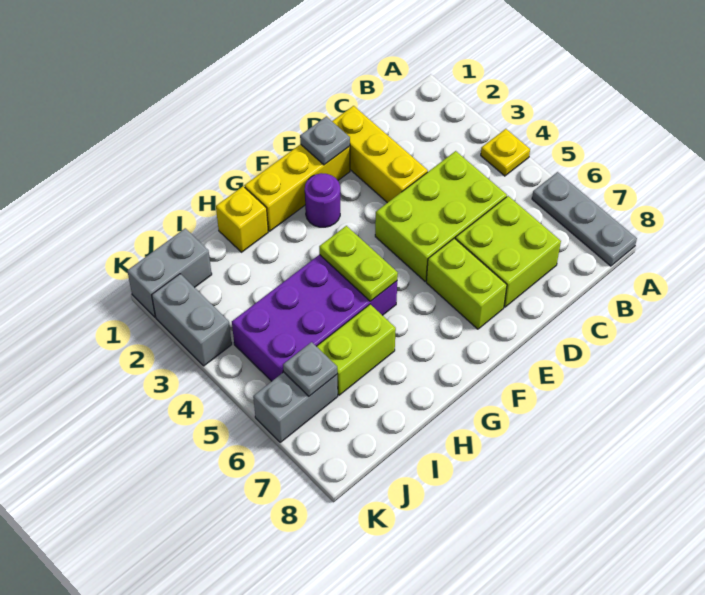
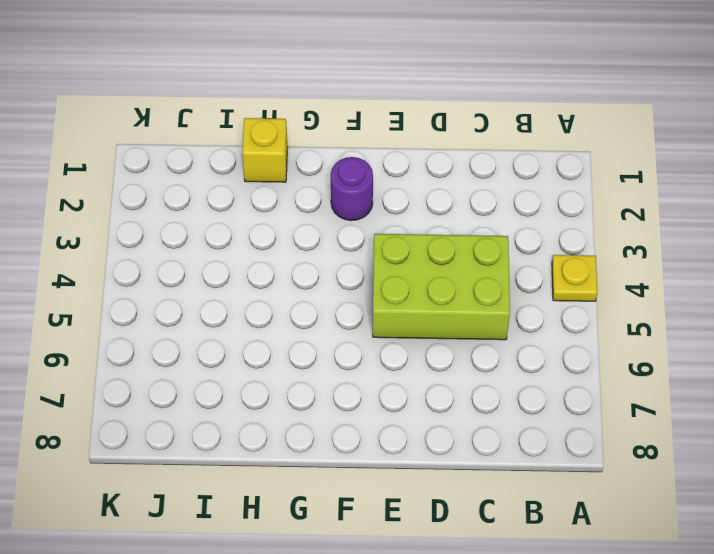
none -> grey 1x3 plate [532,172,637,266]
none -> lime 2x2 brick [455,196,561,307]
none -> yellow 1x3 brick [332,106,428,203]

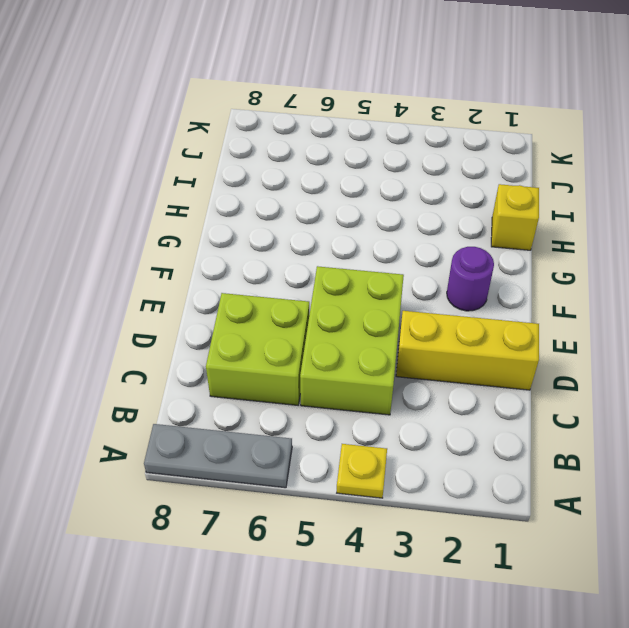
none -> yellow 1x3 brick [244,144,350,231]
none -> lime 1x2 brick [426,238,507,329]
none -> purple 2x4 brick [232,255,397,381]

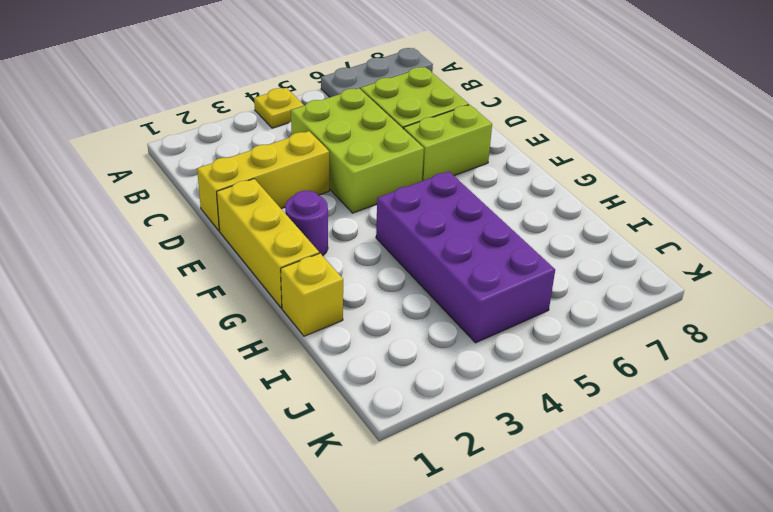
none -> lime 1x2 brick [316,304,396,395]
none -> grey 1x2 brick [127,228,212,317]
none -> grey 1x2 brick [253,372,338,442]

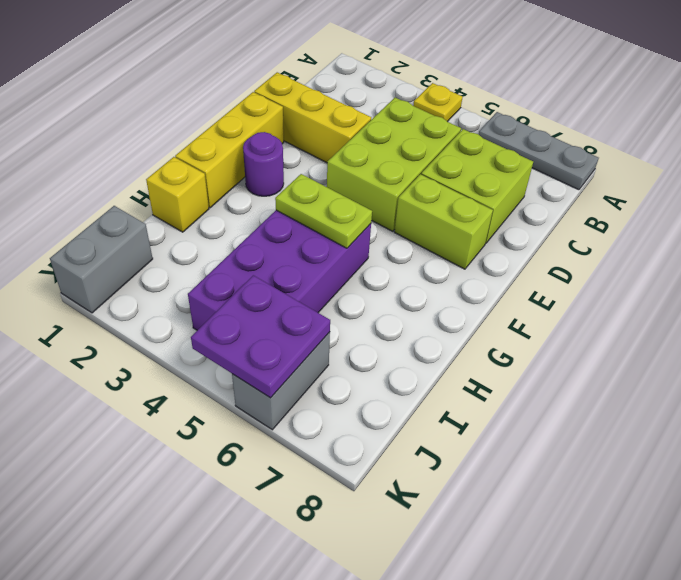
purple 2x2 plate [191,275,330,398] -> grey 1x1 plate [283,342,337,396]
none -> lime 1x2 brick [316,304,396,395]
none -> grey 1x2 brick [152,274,232,366]
none -> grey 1x1 plate [300,116,350,165]

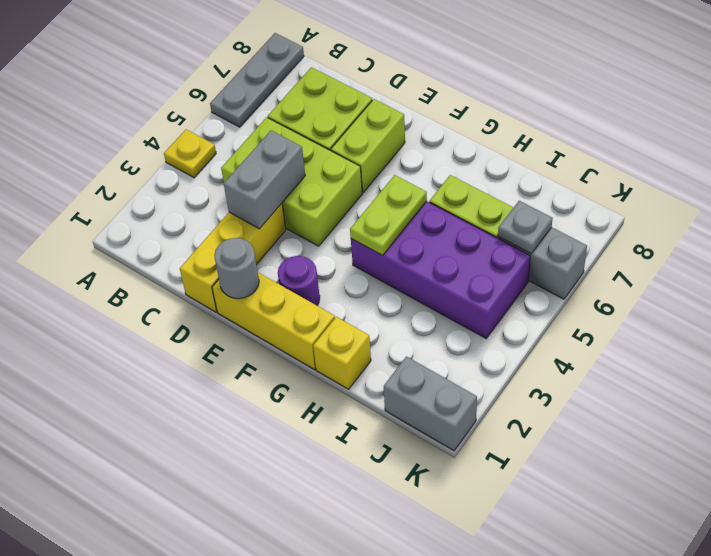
grey 1x2 brick [224,131,305,229] -> grey 1x2 brick moved to [152,274,232,366]
grey 1x1 round brick [214,238,259,299] -> grey 1x1 plate [300,116,350,165]

